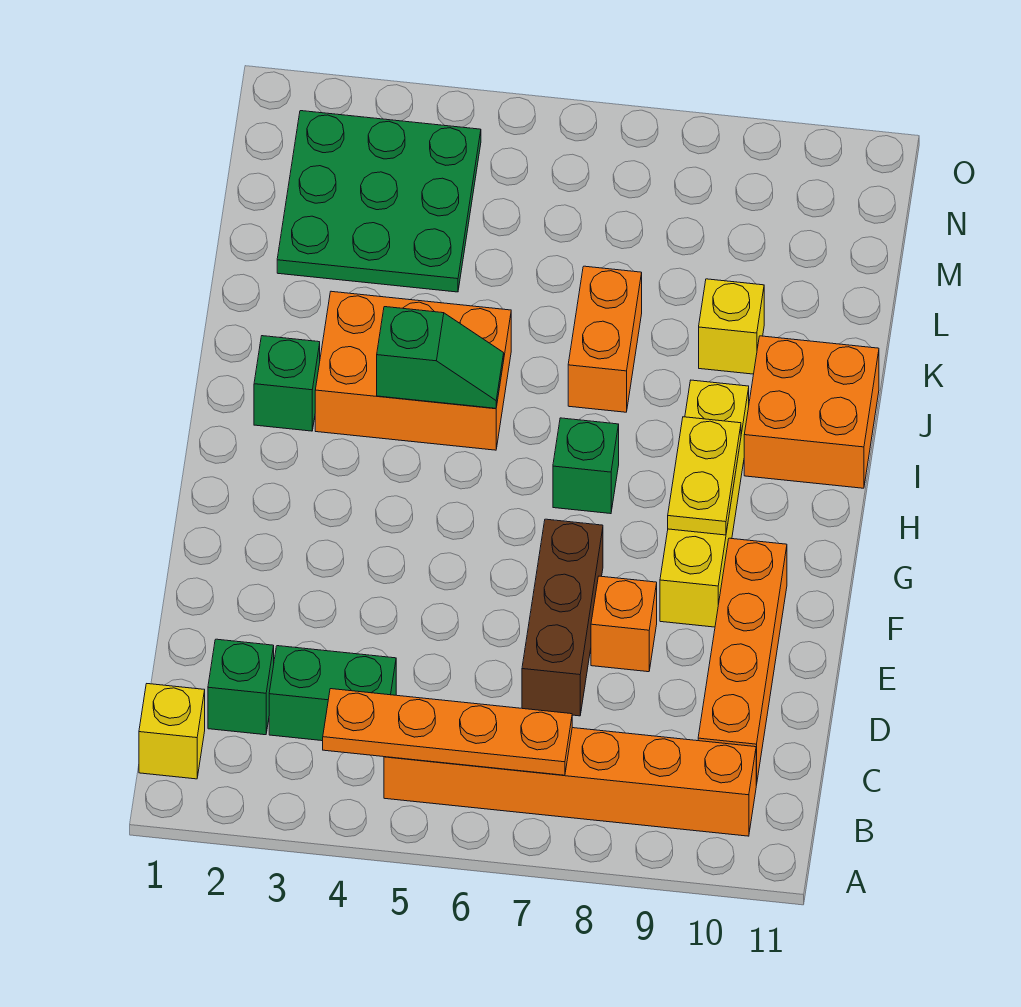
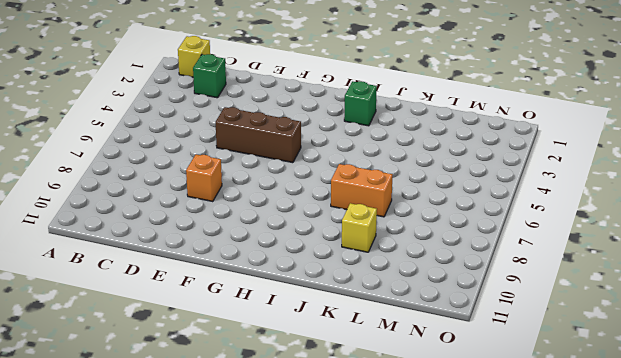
brown 1x3 brick [216,107,301,163] -> brown 1x3 brick moved to [522,519,603,716]
none -> orange 1x6 brick [384,728,756,836]
none -> green 1x2 brick [269,646,396,741]
none -> orange 1x4 brick [698,538,787,785]

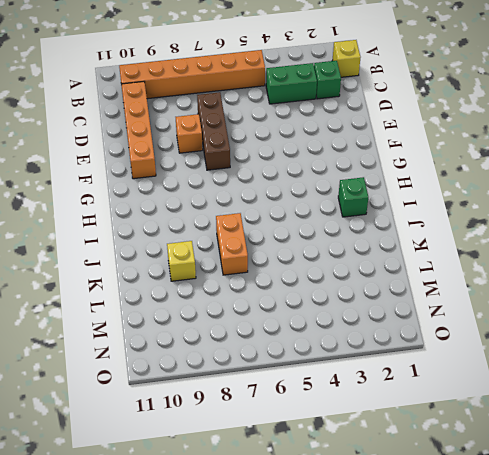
none -> yellow 1x4 brick [660,380,749,627]
none -> green 1x1 brick [553,418,619,514]
none -> orange 2x3 brick [315,291,511,450]

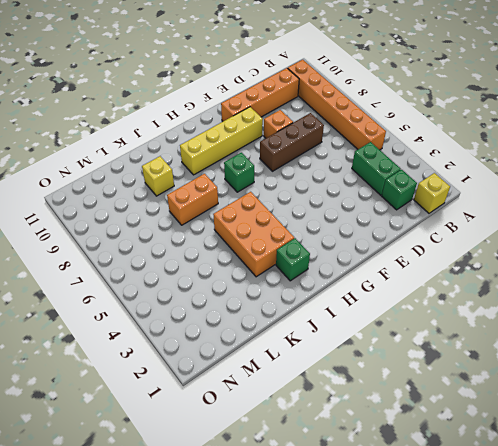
none -> orange 2x2 brick [744,336,879,488]
none -> green 3x3 plate [277,111,481,292]
none -> orange 1x4 plate [323,689,572,775]

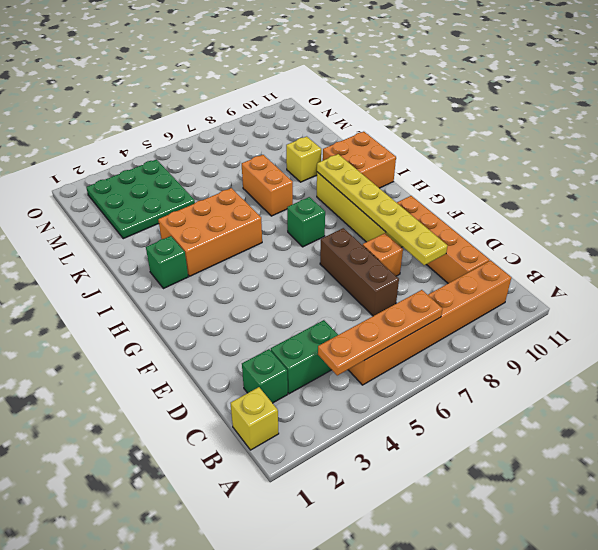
yellow 1x6 plate [317,154,448,265] -> yellow 1x2 plate [668,417,741,535]
none -> green 1x2 slope [377,307,504,408]

